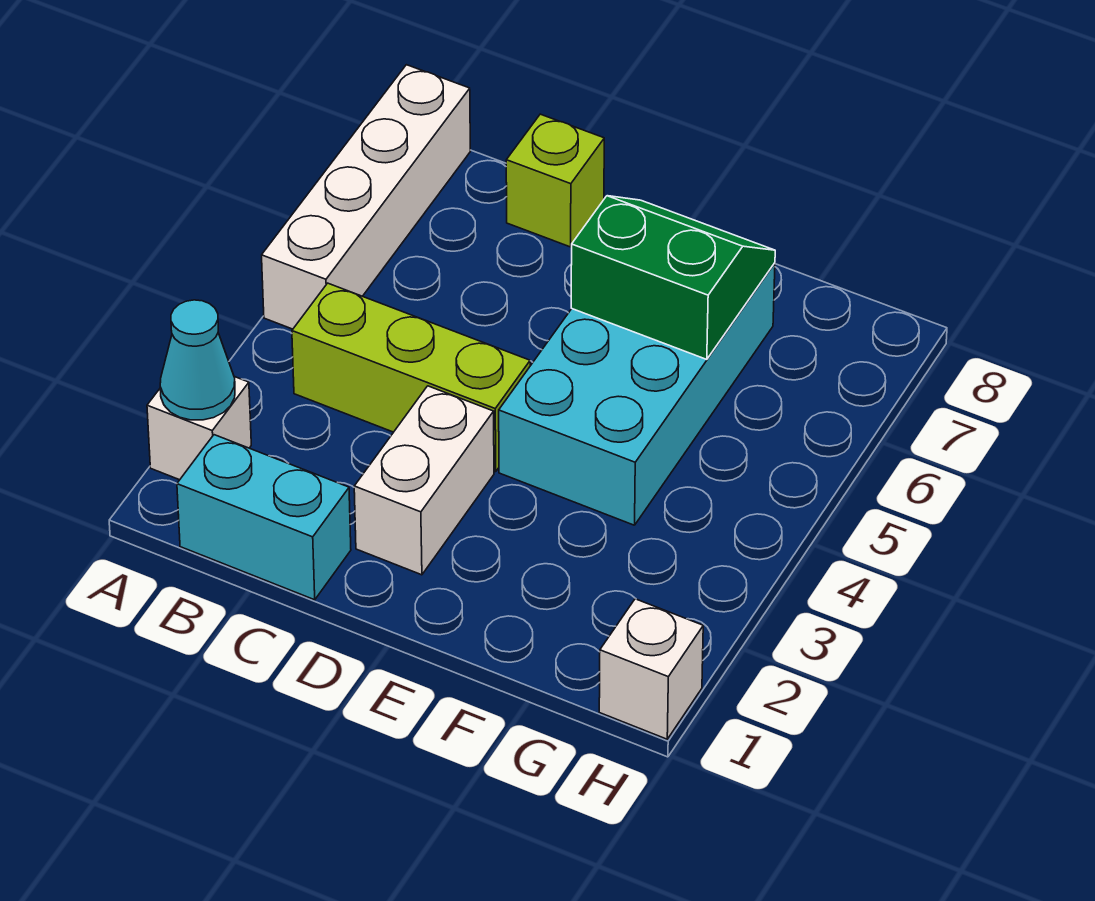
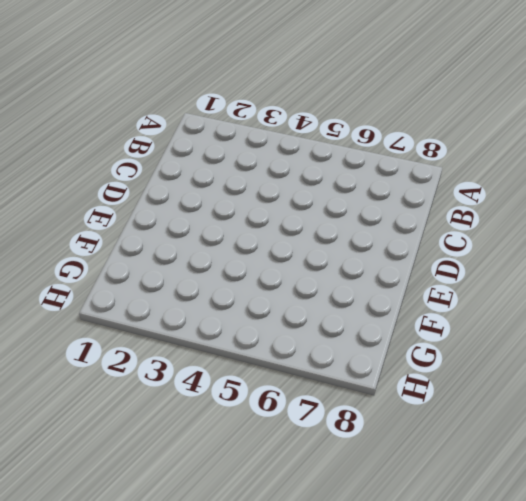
none -> white 1x1 brick [147,377,251,480]
none -> white 1x4 brick [262,65,470,329]

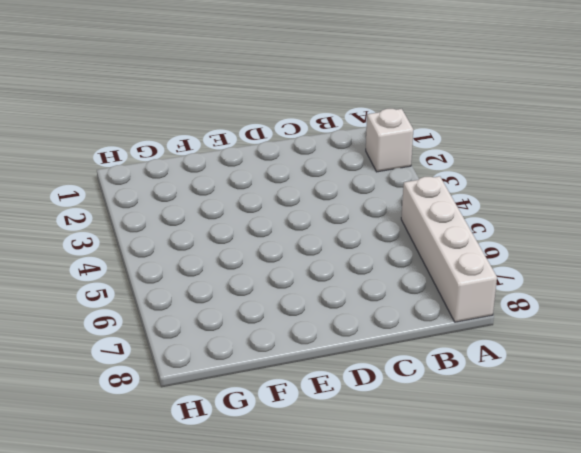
none -> cyan 1x2 brick [177,435,351,600]
none -> lime 1x3 brick [292,283,530,472]

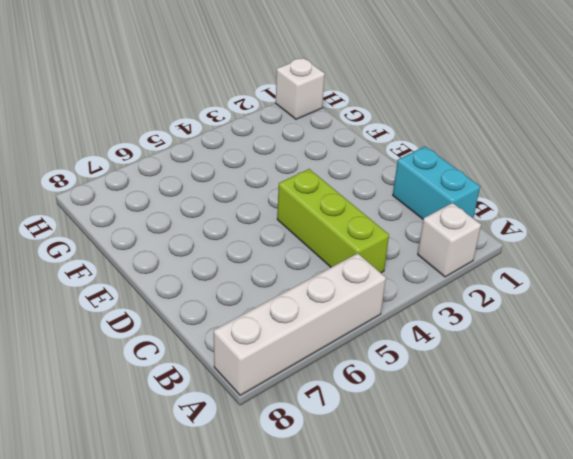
none -> lime 1x1 brick [506,114,604,247]
none -> white 1x2 brick [354,386,494,575]

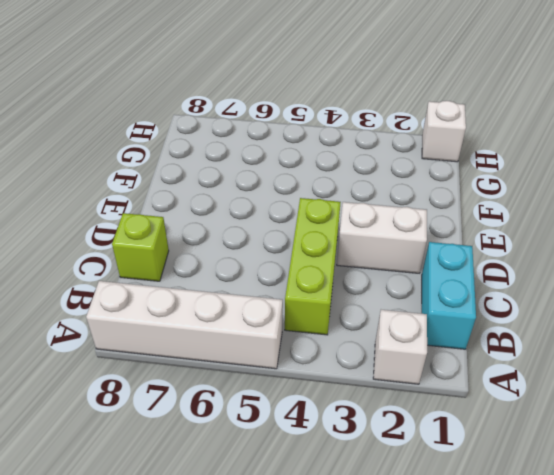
none -> cyan 2x4 brick [499,263,775,525]
none -> cyan 1x1 cone [160,300,235,420]

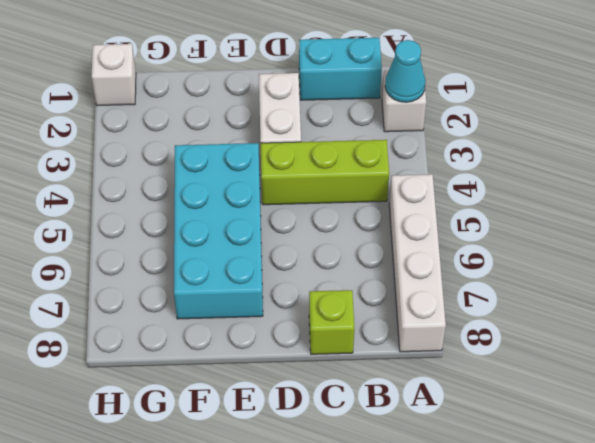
none -> green 2x2 slope [571,196,775,359]

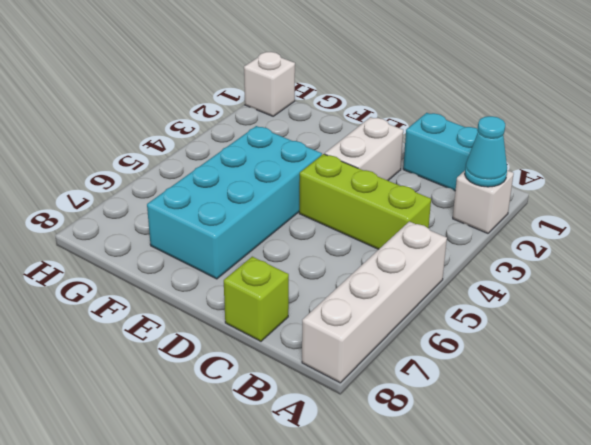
none -> green 2x2 slope [571,196,775,359]

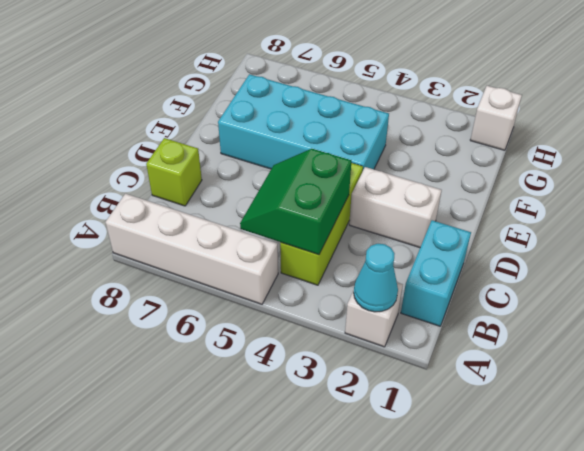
green 2x2 slope [240,149,352,255] -> green 2x2 slope moved to [571,196,775,359]

